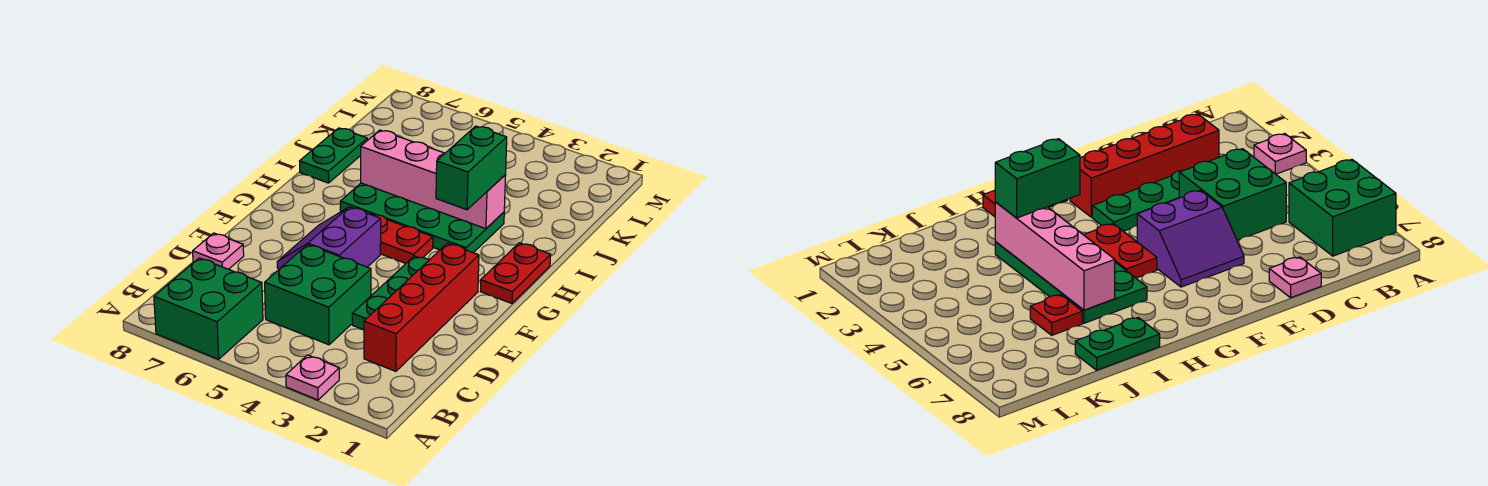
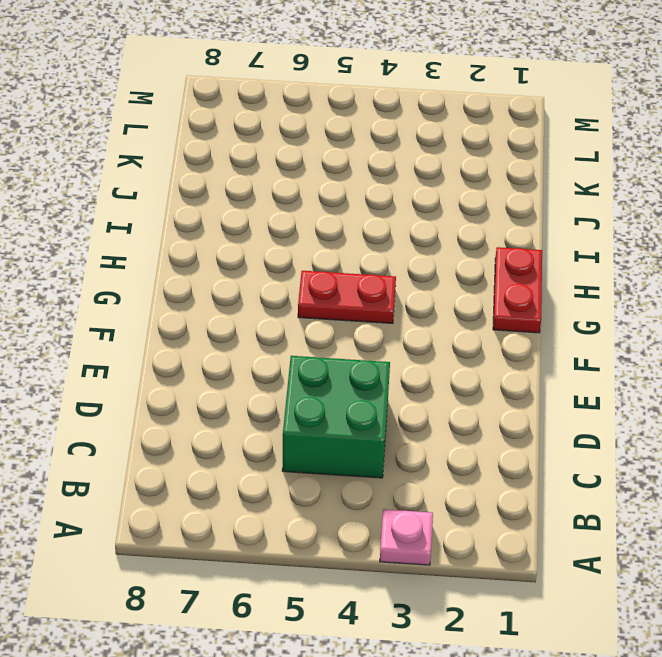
none -> green 2x2 brick [154,258,263,359]
none -> red 1x4 brick [364,243,479,371]
none -> green 1x3 plate [352,256,429,330]

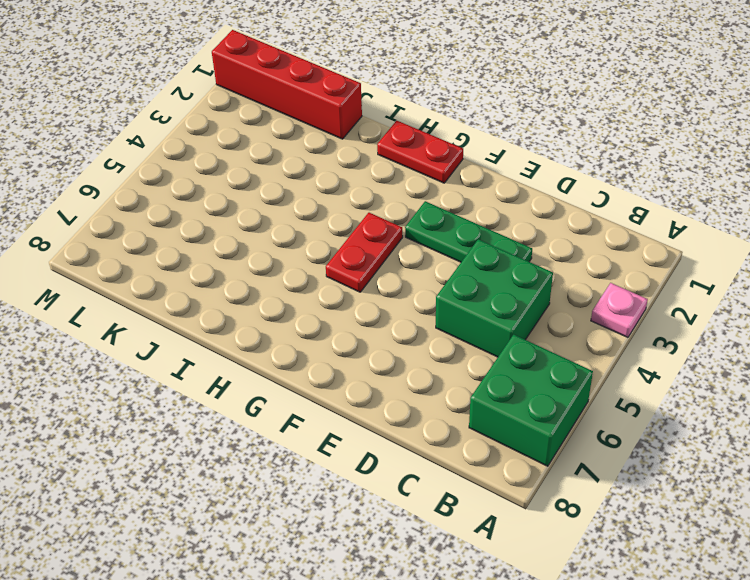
red 1x4 brick [212,30,362,139] -> red 1x4 brick moved to [364,243,479,371]
none -> pink 1x1 plate [193,233,244,269]
none -> purple 2x2 slope [277,207,381,269]
none -> green 2x4 plate [340,183,504,253]

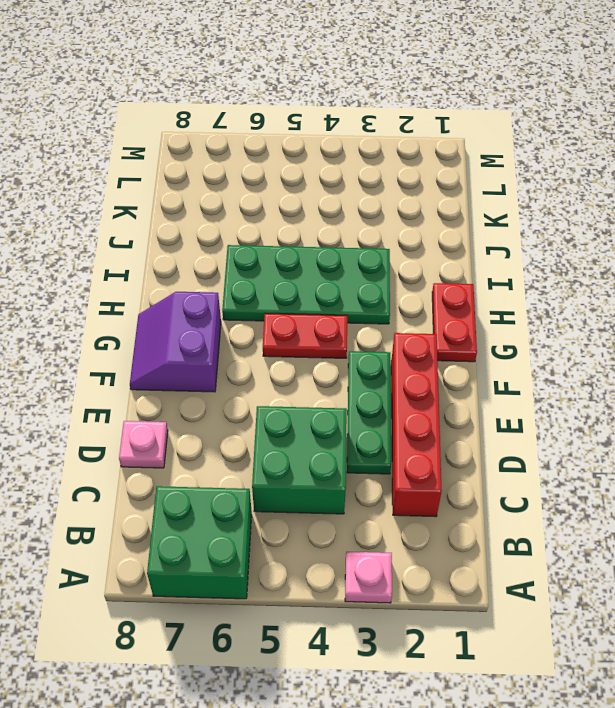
purple 2x2 slope [130,292,221,392] -> purple 2x2 slope moved to [277,207,381,269]
none -> green 1x2 plate [300,128,367,183]
none -> red 1x1 plate [1030,295,1082,335]
none -> pink 1x4 brick [361,130,506,229]

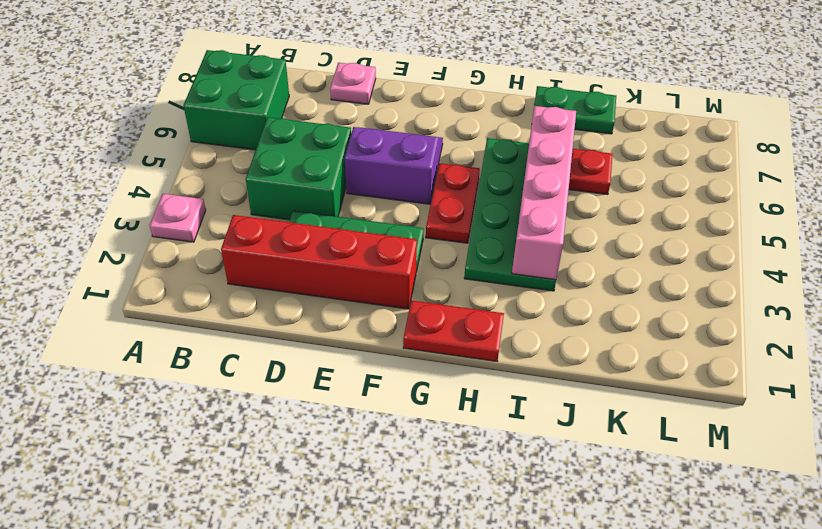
none -> green 1x2 brick [436,126,507,210]

